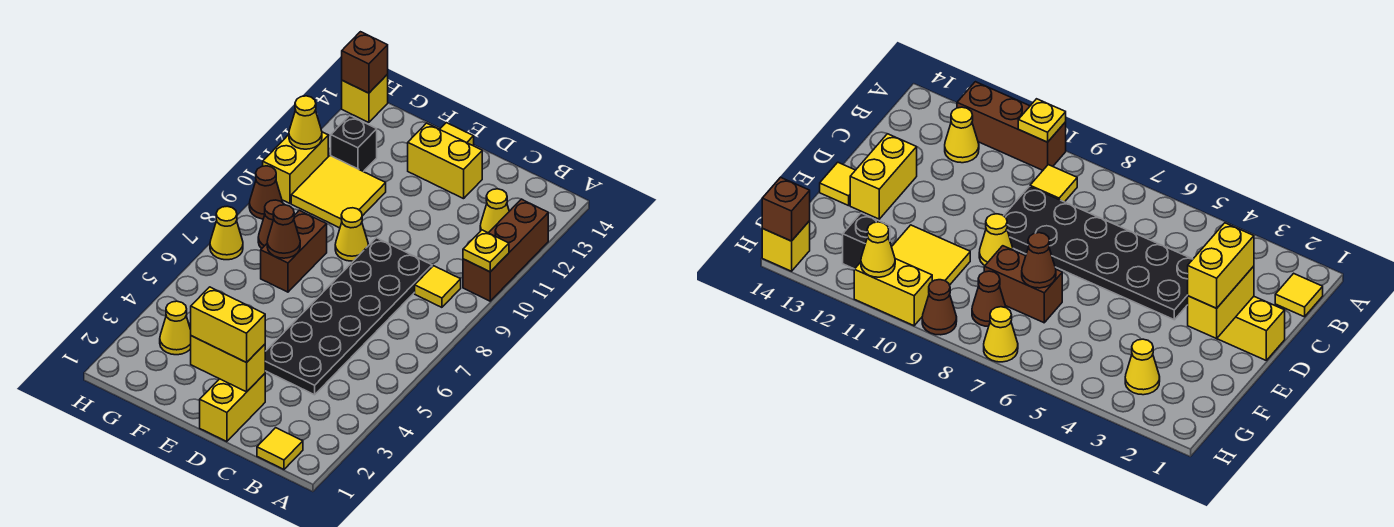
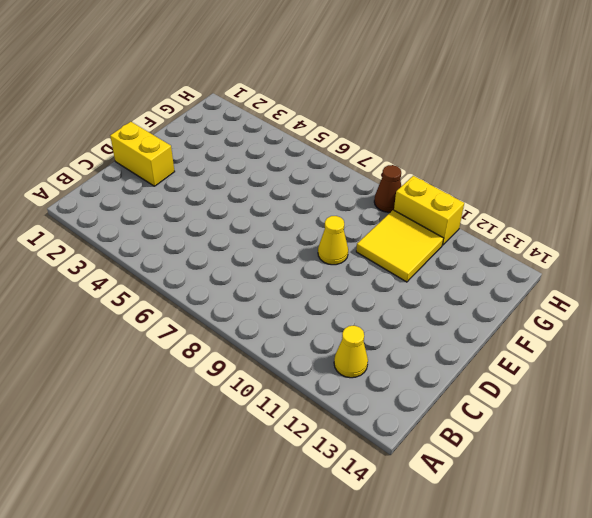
none -> brown 1x3 brick [463,199,548,301]
none -> yellow 1x1 tile [257,428,303,469]
none -> yellow 1x1 tile [415,266,461,307]

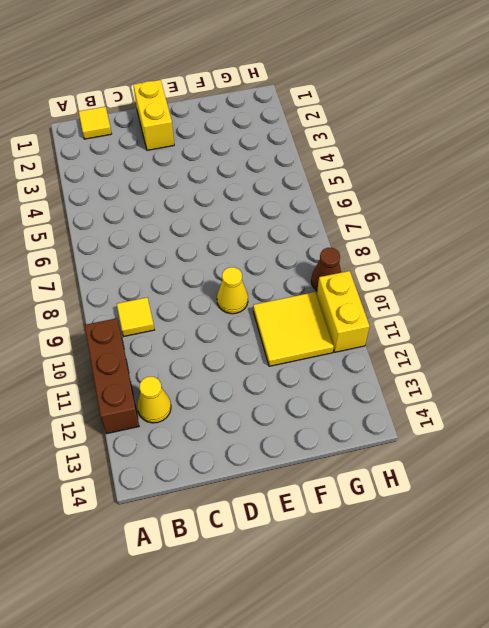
none -> black 2x6 plate [265,238,432,395]
none -> yellow 1x2 brick [408,123,482,199]
none -> yellow 1x1 tile [440,123,474,145]

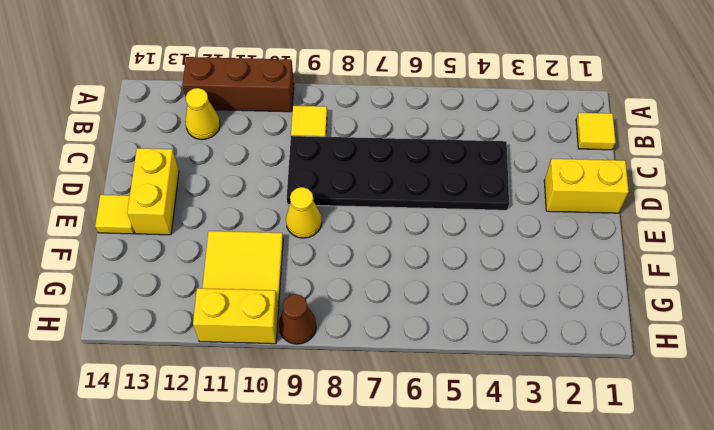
none -> brown 1x2 brick [261,210,327,292]
none -> yellow 1x1 cone [160,301,191,355]
none -> brown 1x1 cone [258,200,284,249]

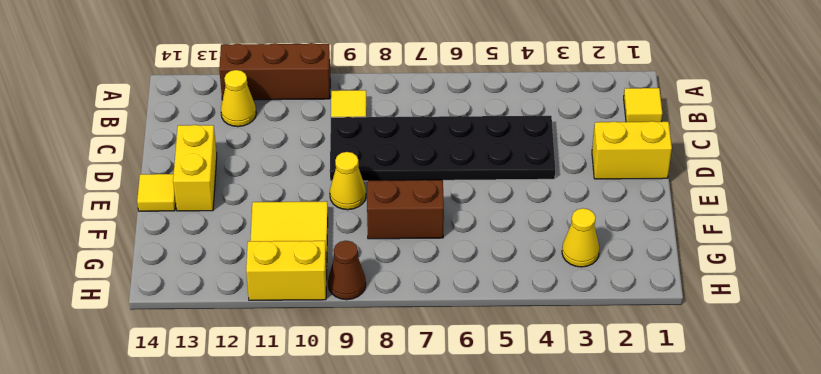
none -> brown 1x1 cone [258,200,284,249]
none -> black 1x1 brick [331,115,377,172]
none -> yellow 1x1 cone [210,206,243,260]

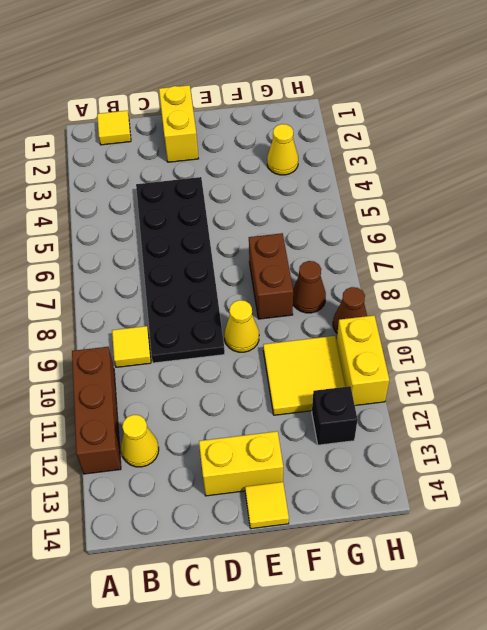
none -> yellow 1x1 cone [210,206,243,260]
none -> yellow 1x1 brick [342,74,388,122]
none -> yellow 1x1 plate [463,230,509,272]

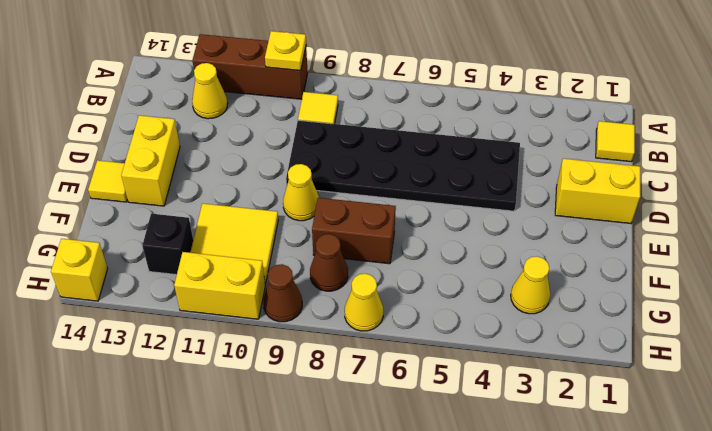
none -> yellow 1x2 brick [191,336,265,392]
none -> brown 1x1 cone [267,205,300,258]
none -> yellow 1x1 cone [289,96,322,149]

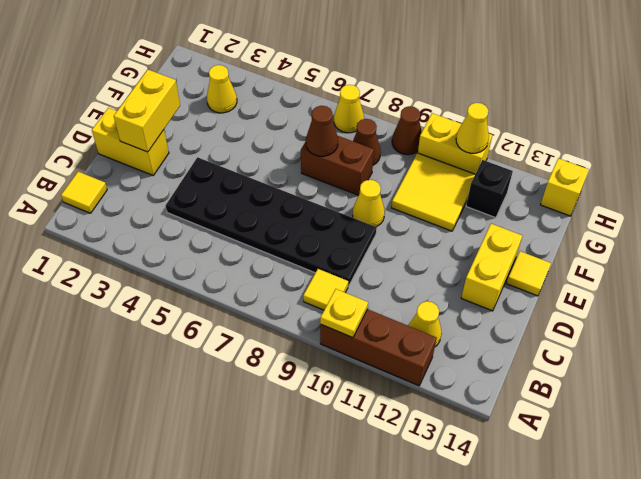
none -> brown 1x1 brick [342,32,388,93]
none -> yellow 1x2 brick [191,287,265,363]

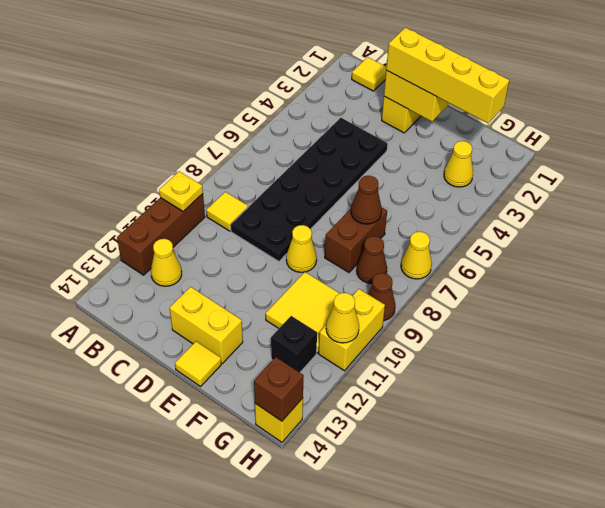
yellow 1x4 brick [386,28,509,123] -> yellow 1x2 brick [191,287,265,363]

